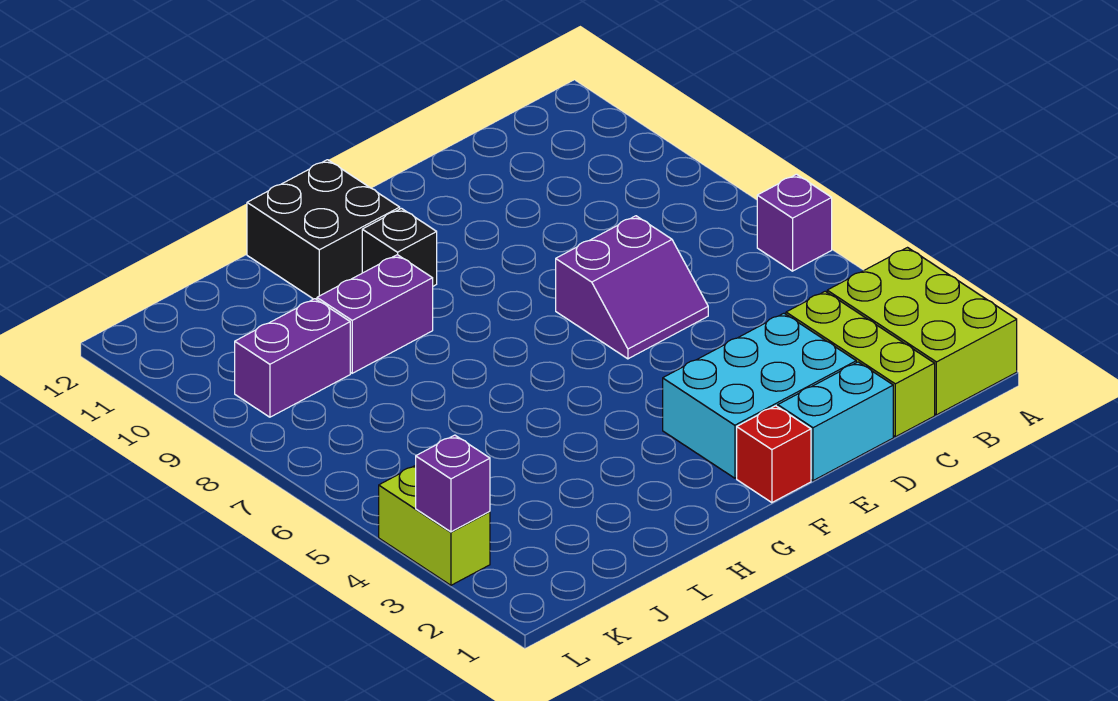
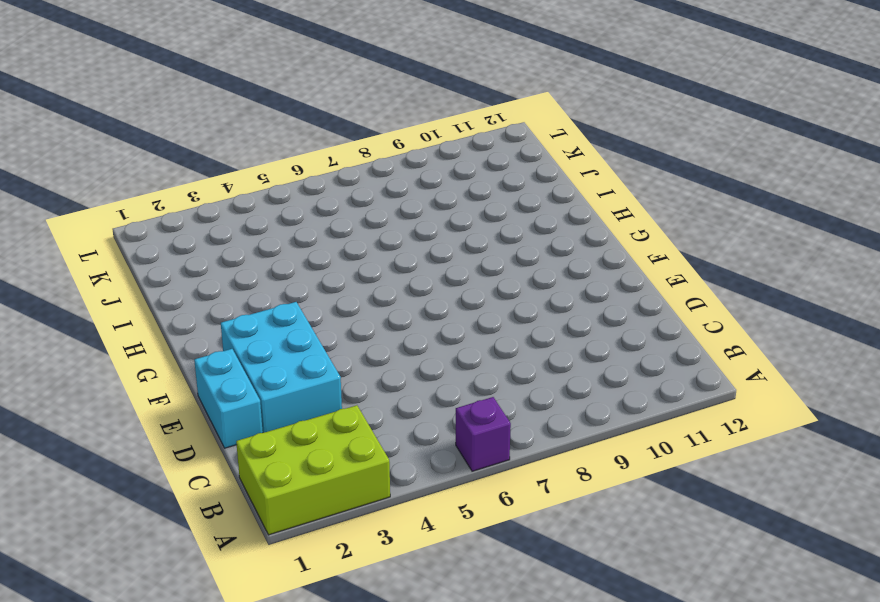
none -> lime 1x3 brick [786,291,935,437]
none -> purple 2x2 slope [556,216,708,359]
none -> red 1x1 brick [737,406,811,503]

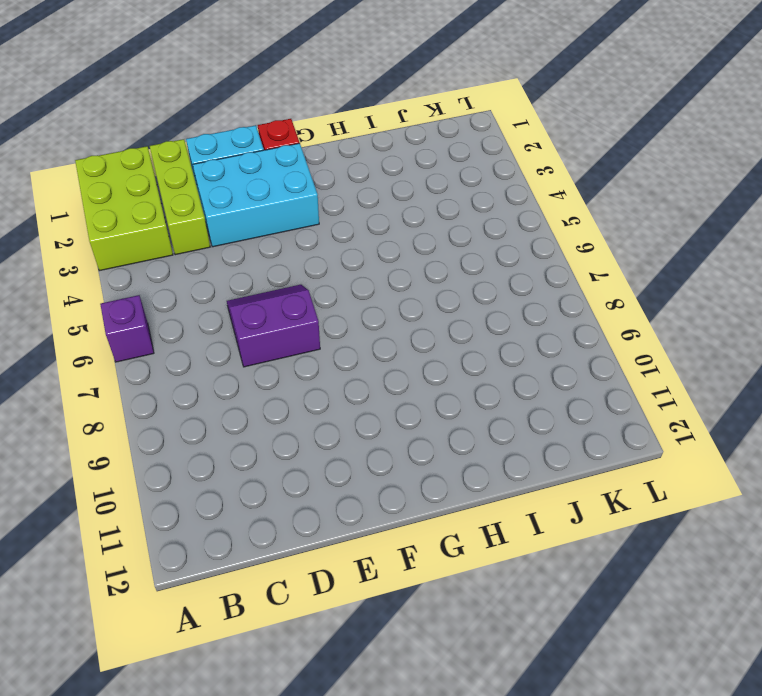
none -> black 1x1 brick [362,208,437,286]
none -> black 2x2 brick [247,160,400,299]
none -> purple 1x2 brick [317,255,433,373]

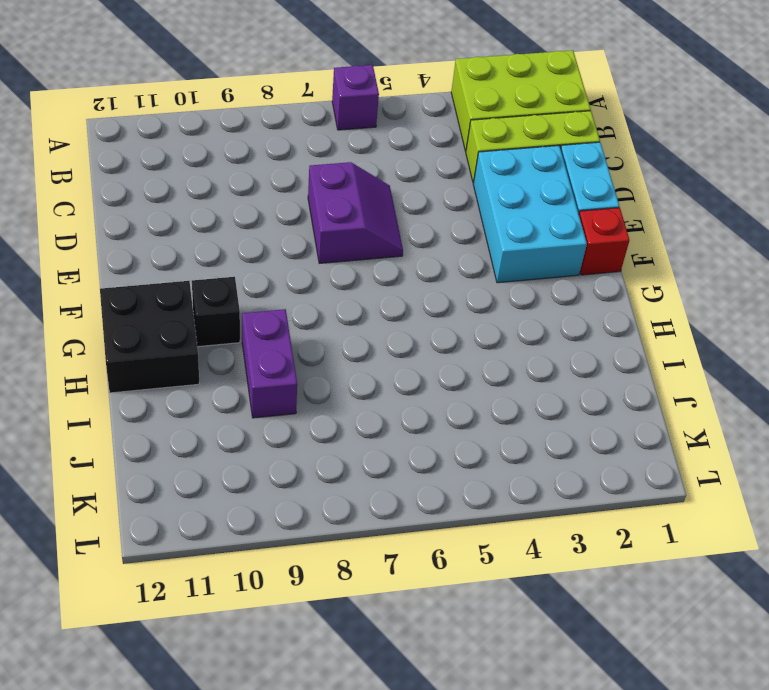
none -> purple 1x2 brick [235,299,350,417]
none -> lime 1x2 brick [379,465,490,585]
none -> purple 1x1 brick [416,435,490,532]

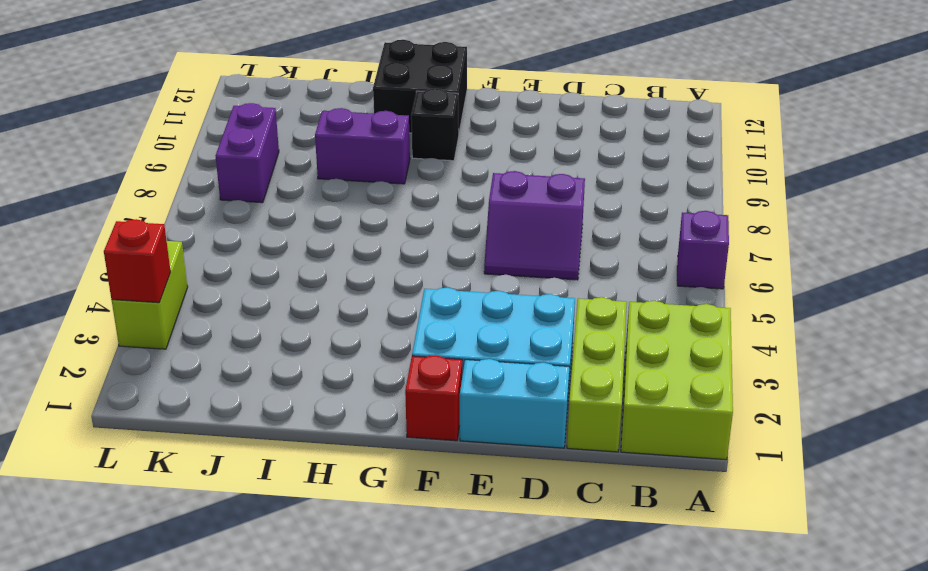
purple 1x2 brick [216,103,279,203] -> purple 1x2 brick turned to [235,299,350,417]
red 1x1 brick [104,219,171,303] -> purple 1x1 brick [416,435,490,532]

